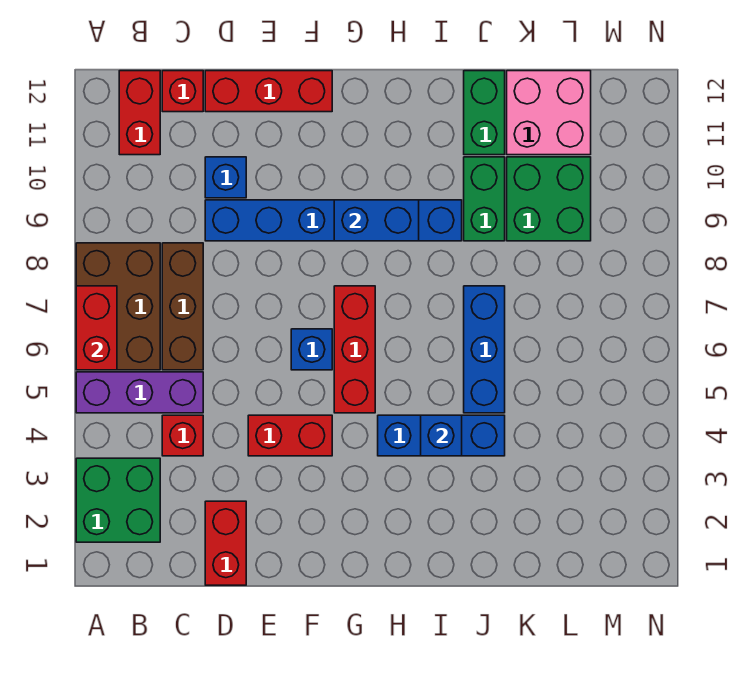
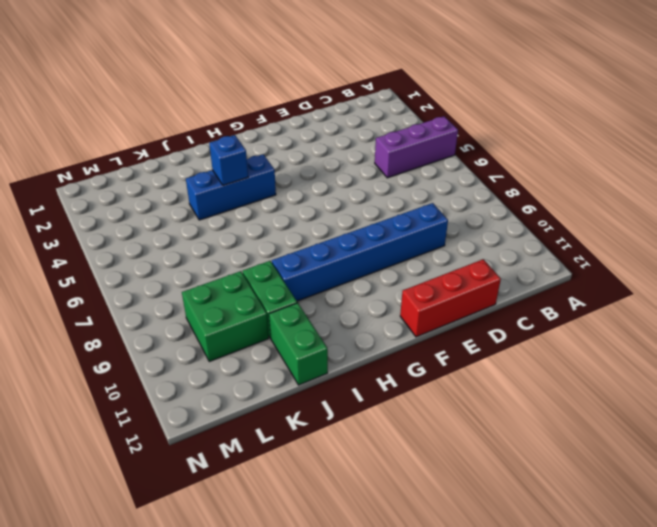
none -> green 2x2 brick [76,458,160,542]
none -> brown 2x3 brick [76,243,160,370]
none -> red 1x2 brick [119,71,160,155]

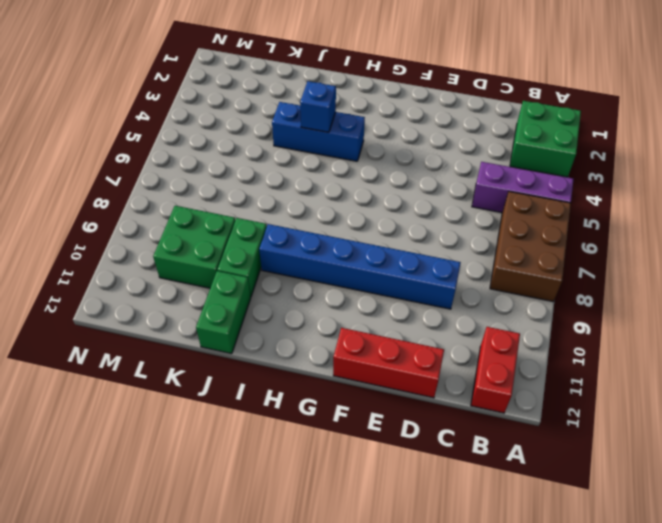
none -> red 1x1 brick [162,415,203,456]
none -> brown 1x3 brick [162,243,203,370]
none -> red 1x1 brick [162,71,203,112]

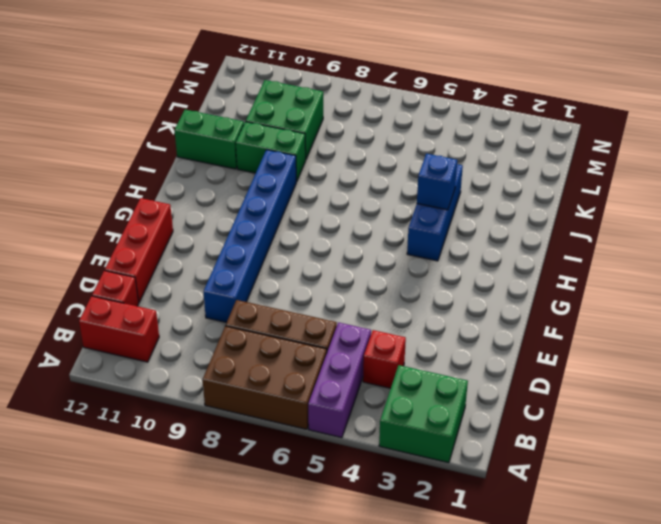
none -> red 1x2 brick [205,501,246,585]
none -> blue 1x1 brick [205,157,246,198]
none -> red 1x2 brick [248,415,332,456]

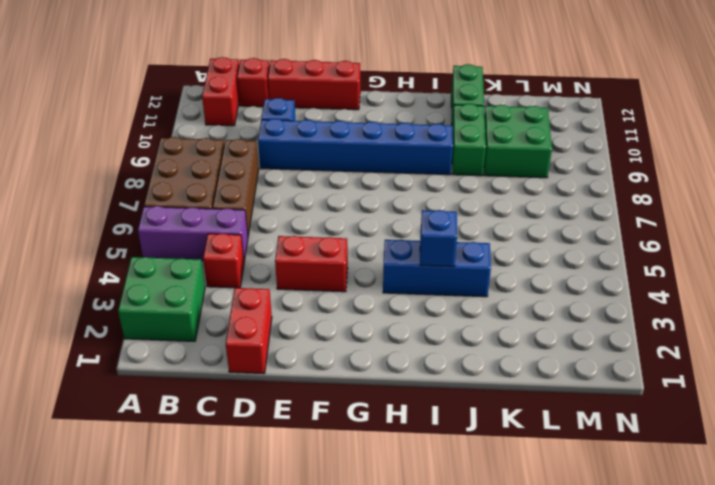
none -> blue 1x1 brick [291,329,332,370]
none -> red 1x3 brick [334,286,375,413]
none -> blue 1x3 brick [464,286,505,413]

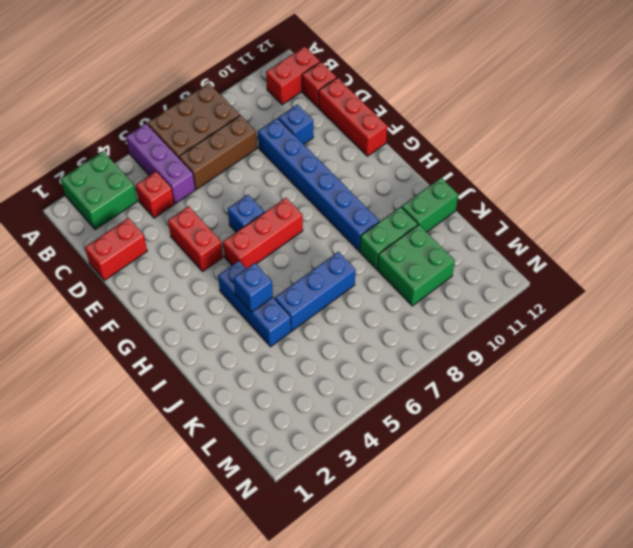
none -> pink 2x2 brick [507,71,591,155]
none -> red 1x2 brick [76,286,117,370]
none -> blue 1x2 brick [334,200,419,241]

